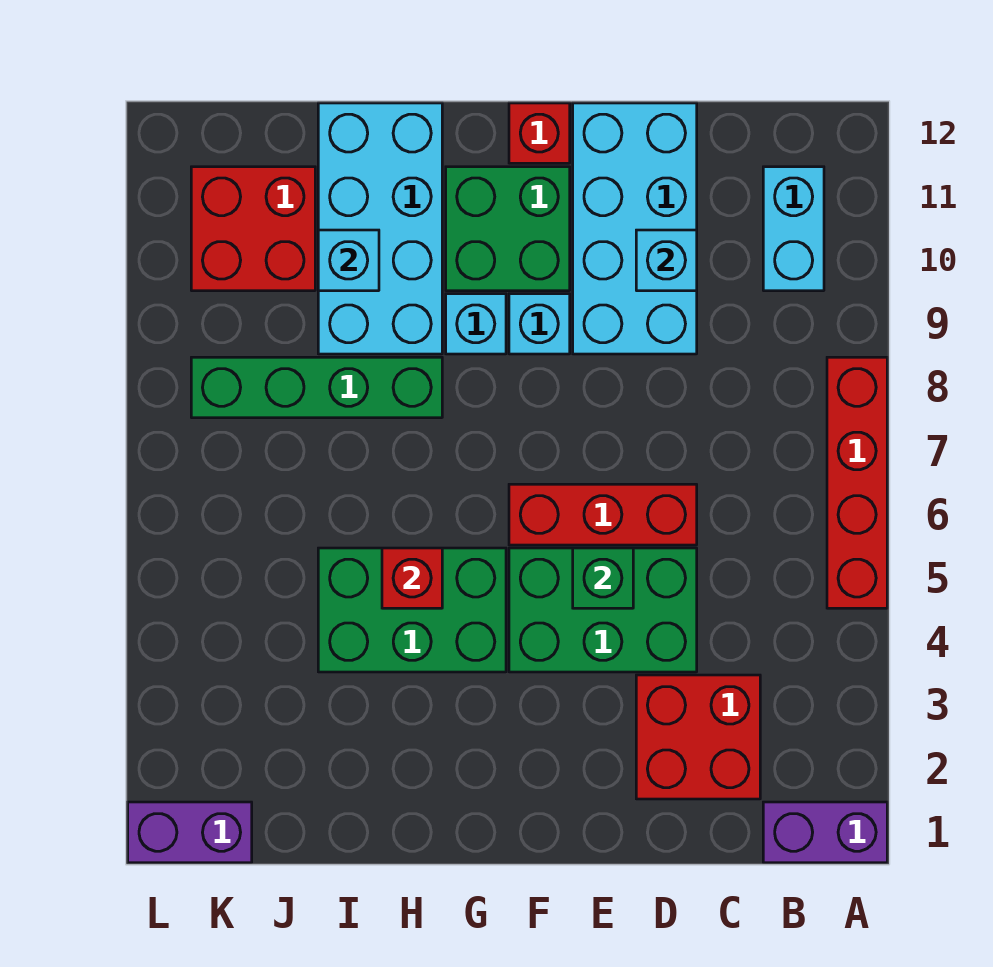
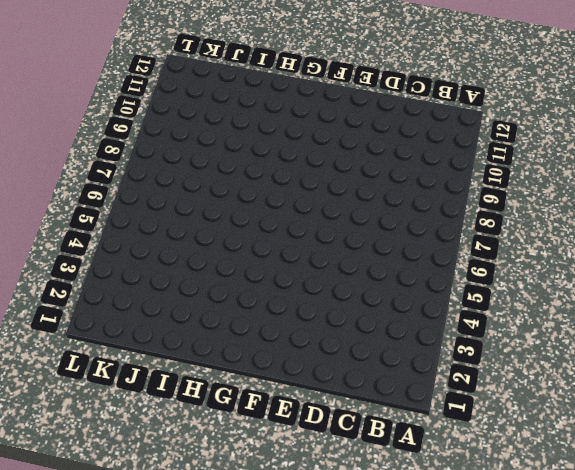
none -> purple 1x2 brick [763,802,887,863]
none -> red 1x4 brick [827,357,887,608]
none -> cyan 1x2 brick [763,167,824,291]

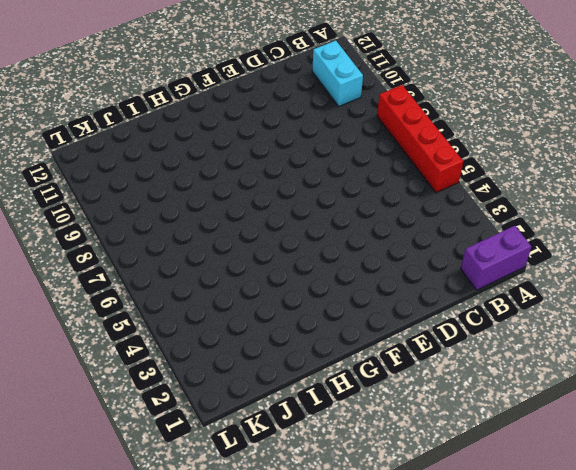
none -> red 2x2 brick [636,675,760,799]
none -> green 2x3 brick [509,548,697,672]
none -> red 1x3 brick [509,484,697,545]

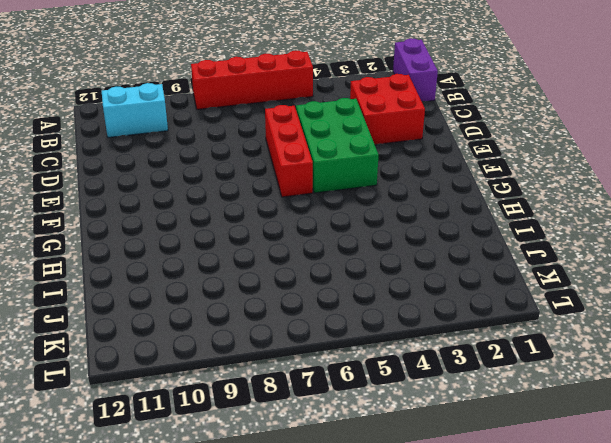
none -> cyan 2x4 brick [573,103,697,354]
none -> cyan 1x1 brick [509,294,570,354]
none -> green 2x2 brick [446,167,570,291]

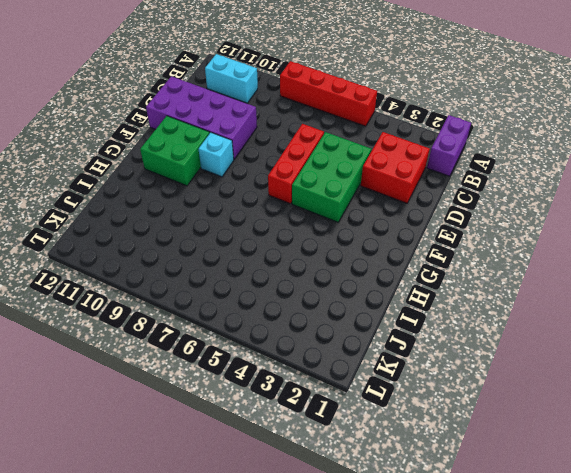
purple 2x4 brick [146,76,257,159] -> cyan 2x4 brick [573,103,697,354]
none -> red 1x1 brick [509,103,570,163]
none -> green 2x3 brick [318,548,506,672]
none -> cyan 1x1 brick [446,294,506,354]

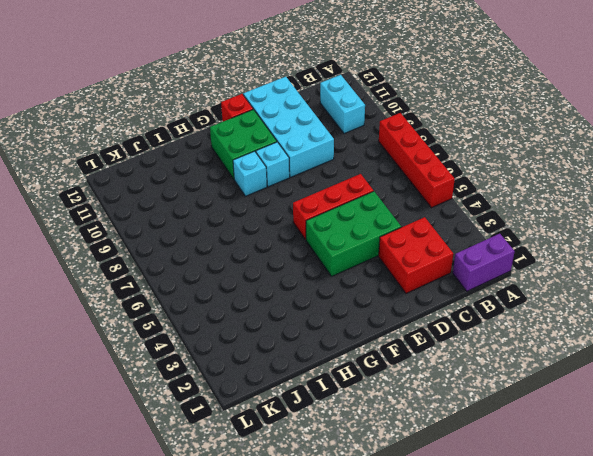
none -> green 2x3 brick [318,548,506,672]
none -> green 1x4 brick [191,357,442,418]
none -> cyan 2x4 brick [318,103,442,354]

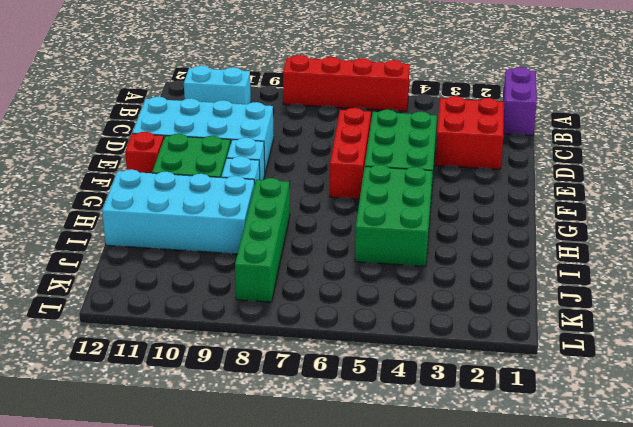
none -> red 2x2 brick [191,167,315,291]
none -> purple 1x2 brick [128,802,252,863]
none -> cyan 1x1 brick [636,230,697,291]

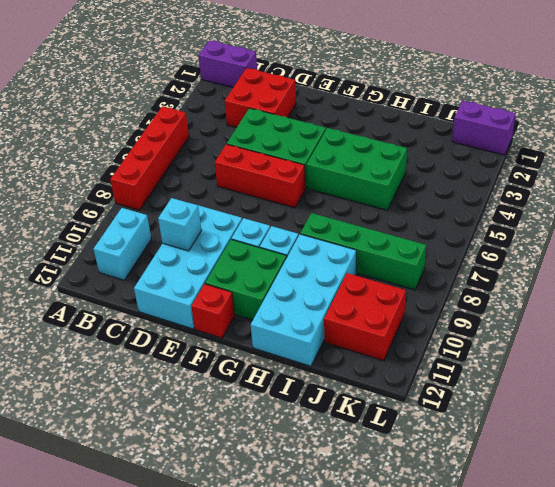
none -> green 1x1 brick [573,548,633,608]
none -> red 1x1 brick [382,548,442,608]
none -> cyan 1x1 brick [318,230,379,291]

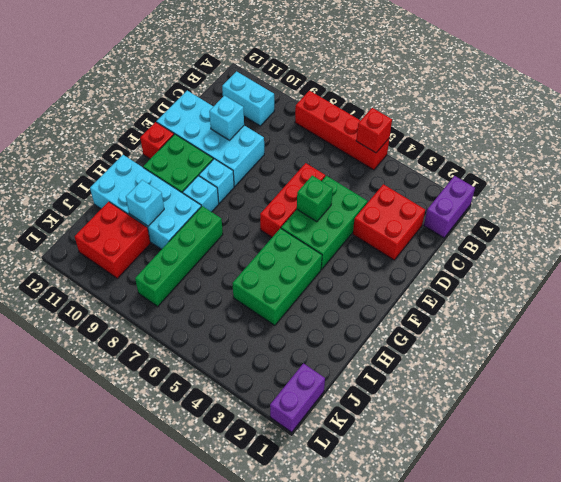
red 1x1 brick [356,108,392,153] -> red 1x1 brick moved to [382,548,442,608]

